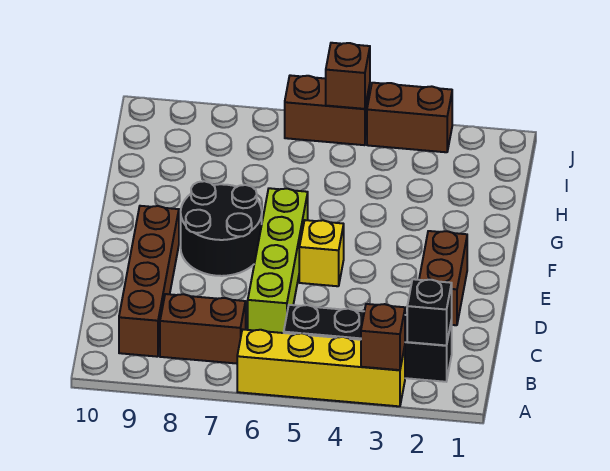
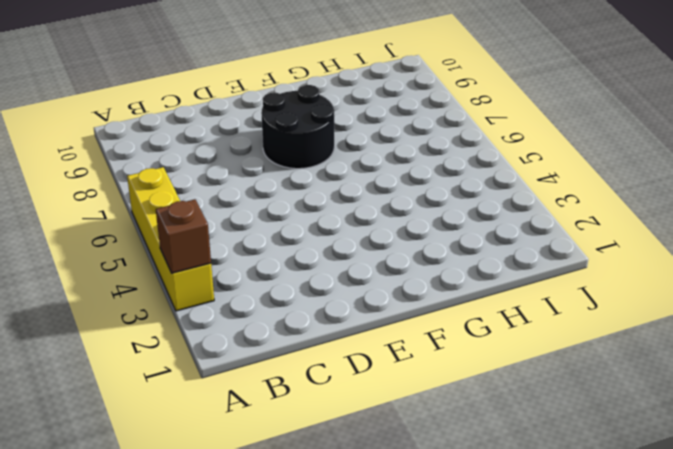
none -> black 1x4 brick [284,305,452,382]
none -> brown 1x2 brick [160,294,246,364]
none -> brown 1x4 brick [119,206,179,357]

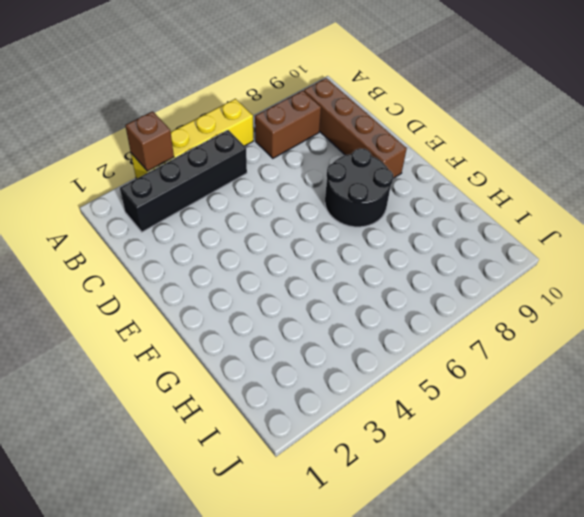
none -> lime 1x4 brick [248,188,308,333]
none -> brown 1x2 brick [419,231,467,325]
none -> yellow 1x1 brick [299,220,344,286]

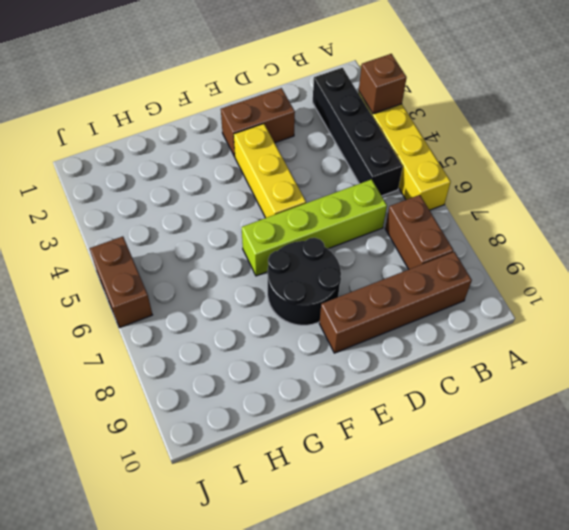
yellow 1x3 brick [234,124,306,218] -> yellow 1x1 brick [299,220,344,286]
none -> brown 1x2 brick [367,83,452,152]
none -> black 1x1 brick [407,279,452,346]
none -> brown 1x1 brick [326,43,370,109]

